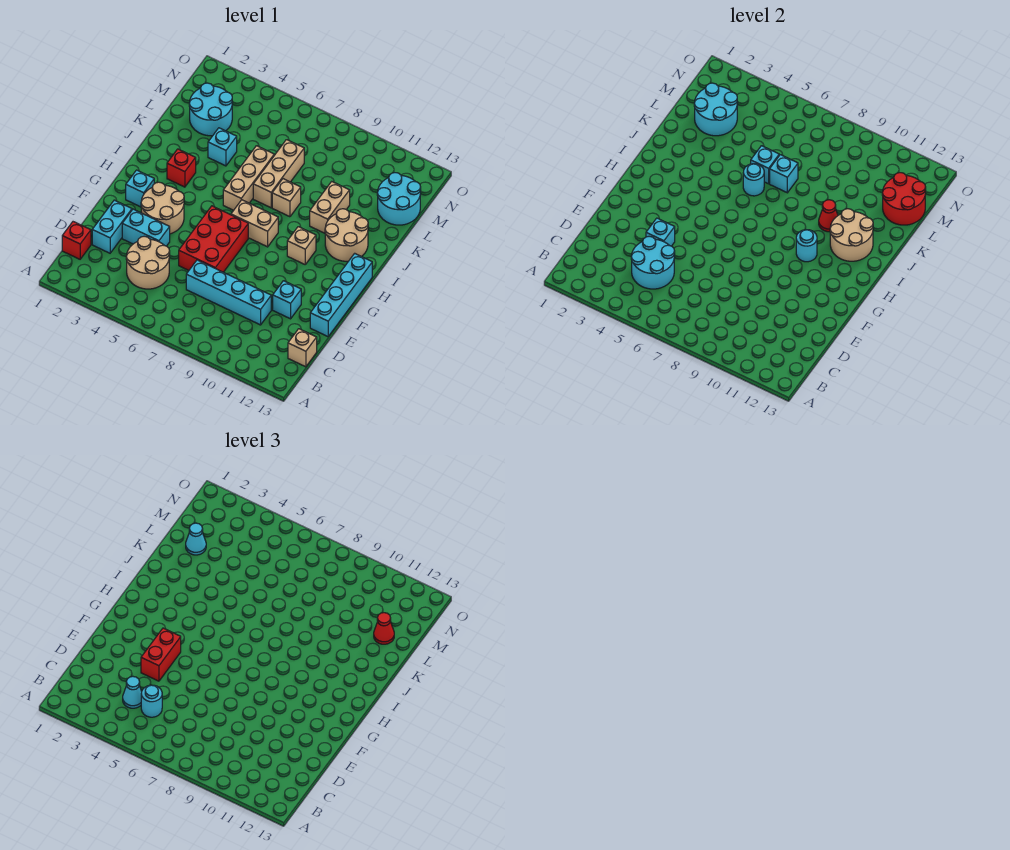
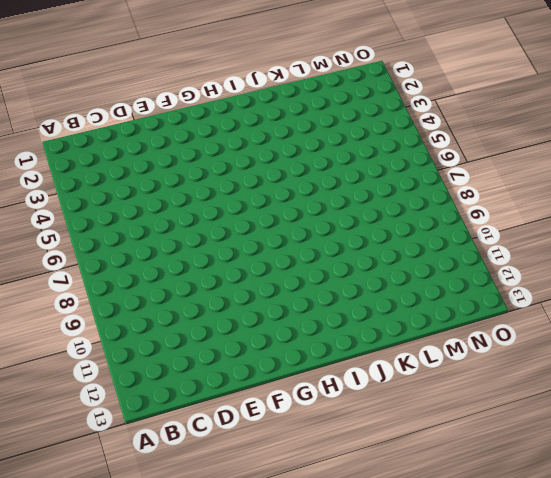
none -> red 1x1 brick [62,222,91,259]
none -> tan 2x2 round brick [126,236,170,289]
none -> tan 1x1 brick [288,329,317,367]
none -> cyan 1x2 brick [92,200,132,253]

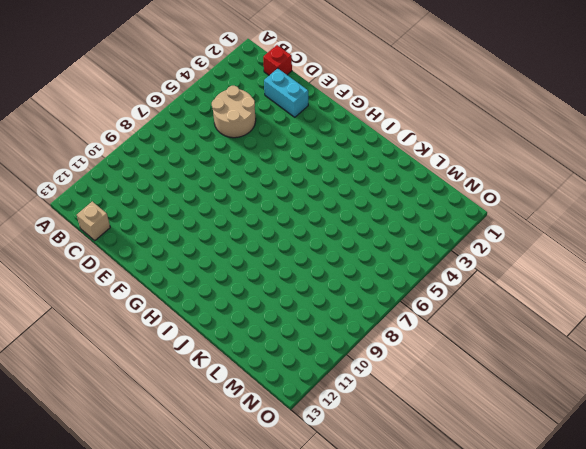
none -> cyan 1x4 brick [186,260,271,325]
none -> cyan 1x2 brick [122,209,170,246]
none -> red 2x3 brick [179,206,248,272]
none -> cyan 1x1 brick [273,281,301,319]

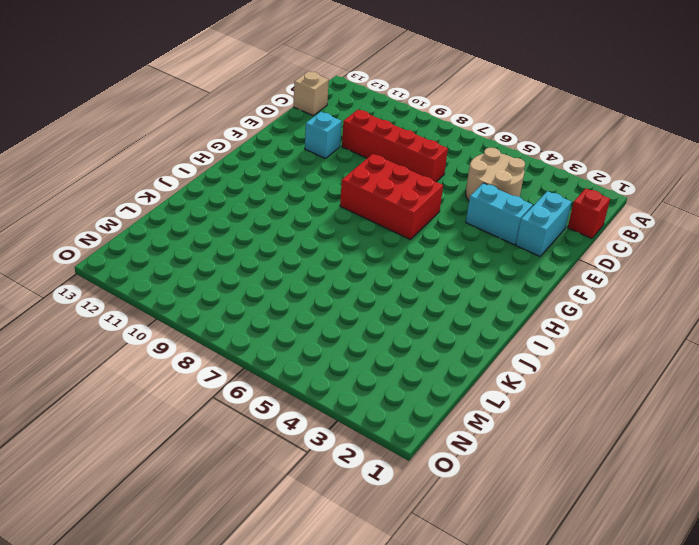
red 1x4 brick [342,110,448,182] -> cyan 1x4 brick [186,260,271,325]
red 2x3 brick [340,154,443,239] -> red 2x3 brick turned to [179,206,248,272]
none -> cyan 1x4 brick [310,253,372,337]
none -> tan 2x2 round brick [141,182,184,234]
none -> cyan 1x1 brick [126,170,154,207]
none -> tan 1x2 brick [231,200,278,247]

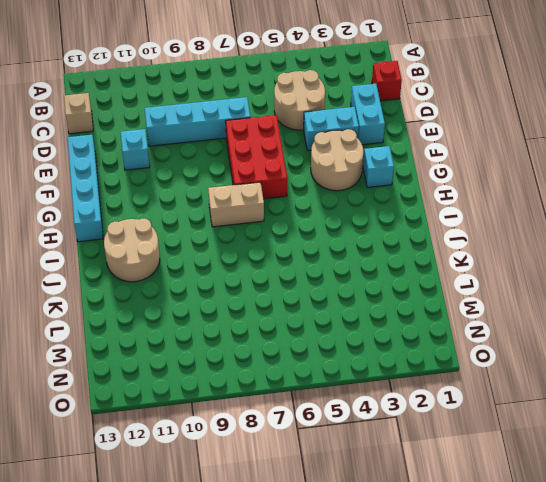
none -> tan 1x1 brick [287,227,316,264]
none -> red 1x1 brick [167,149,196,187]
none -> tan 1x3 brick [223,146,274,210]
none -> tan 1x3 brick [253,140,304,208]

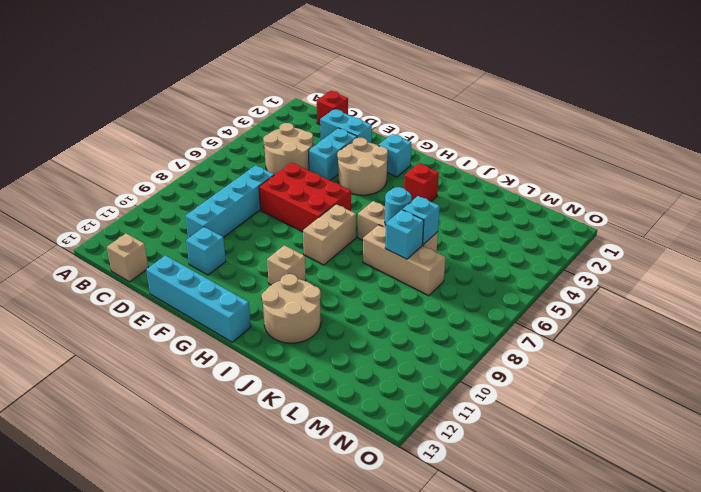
none -> tan 1x1 brick [272,179,301,217]
none -> tan 1x2 brick [310,182,350,233]
none -> cyan 1x1 brick [208,128,237,166]
none -> cyan 2x2 round brick [189,83,232,136]

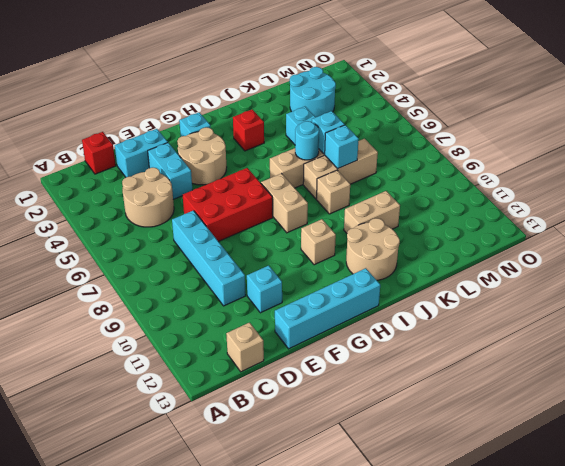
none -> cyan 2x2 round brick [377,173,421,225]
none -> cyan 2x2 round brick [631,236,675,289]
none -> cyan 1x1 brick [646,218,675,246]
none -> cyan 1x1 round brick [796,230,817,262]

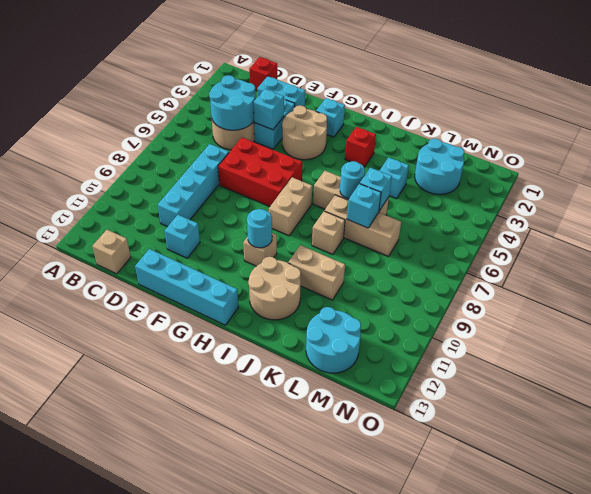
none -> tan 2x2 round brick [830,209,873,261]
none -> red 1x1 cone [819,200,838,232]
none -> cyan 2x2 round brick [694,83,737,136]
none -> red 2x2 round brick [882,173,926,225]

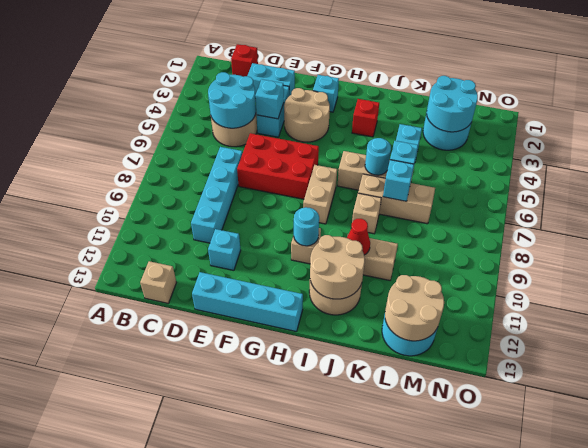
tan 2x2 round brick [385,275,444,341] -> red 2x2 round brick [882,173,926,225]
none -> cyan 1x1 cone [123,677,142,708]
none -> cyan 1x1 round brick [141,685,162,717]
none -> red 1x2 brick [141,628,181,681]
none -> cyan 1x1 cone [186,523,206,555]

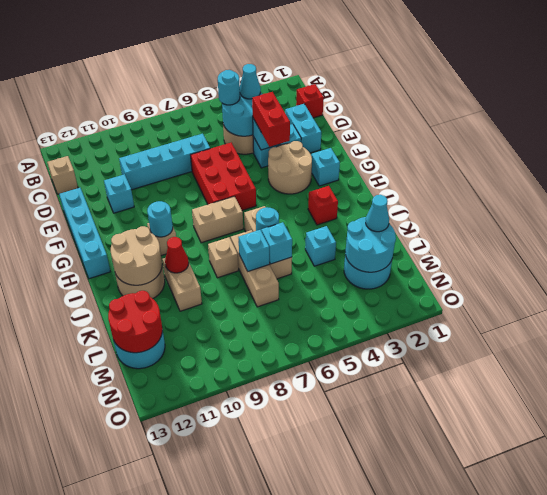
none -> red 1x1 cone [374,613,394,644]

